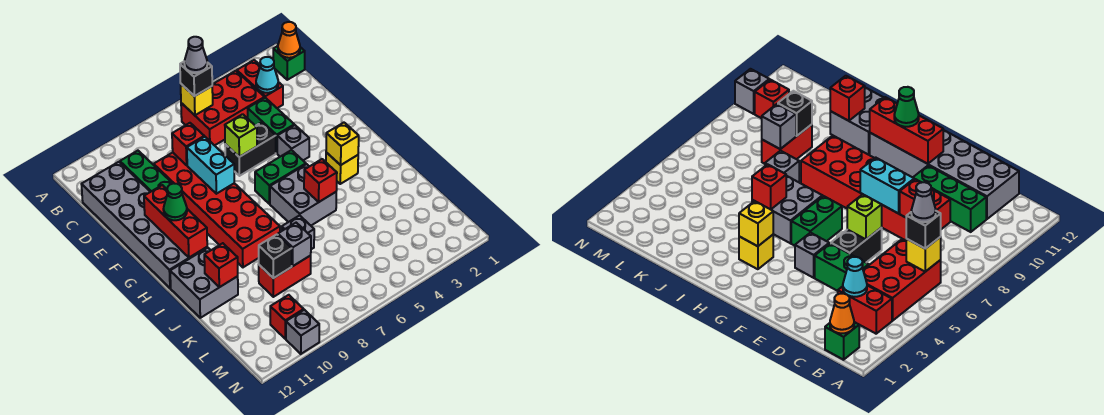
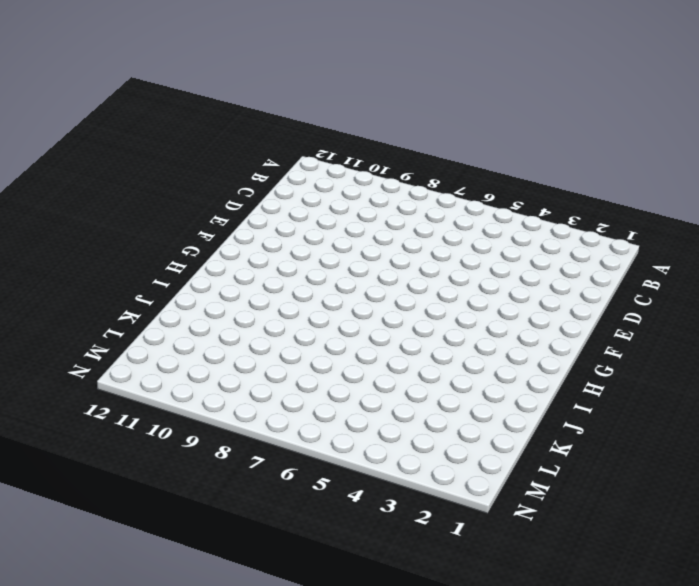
none -> green 1x1 brick [273,46,305,80]
none -> red 1x2 brick [237,60,283,108]
none -> red 2x3 brick [181,71,265,146]
none -> green 1x3 brick [120,151,173,192]

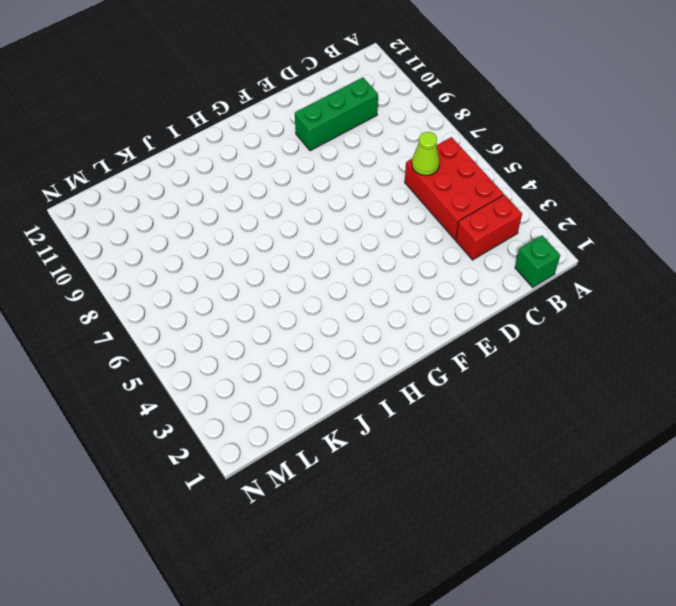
lime 1x1 cone [412,132,440,176] -> none
none -> grey 2x6 brick [81,162,207,288]
none -> green 1x2 brick [248,98,294,153]
none -> red 2x6 brick [154,153,280,267]
none -> black 1x2 brick [225,122,276,176]

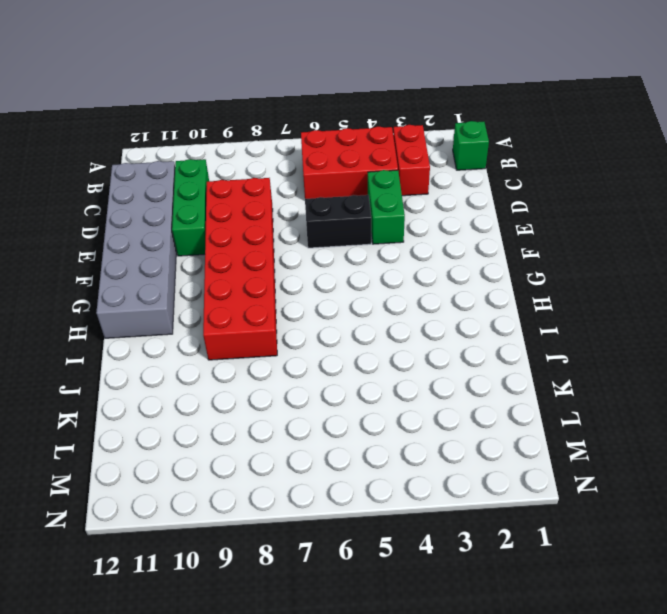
none -> grey 1x1 brick [277,125,309,160]
none -> green 1x2 brick [255,150,306,204]
none -> yellow 1x1 brick [326,152,358,184]
none -> grey 2x2 brick [270,164,336,225]

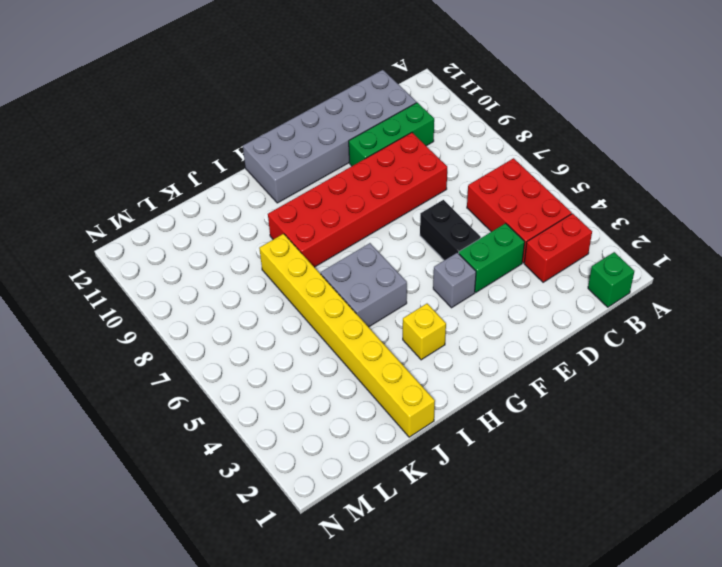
yellow 1x8 brick [259,234,435,437] -> grey 1x1 brick [282,215,314,249]
none -> green 1x2 brick [255,150,306,204]
none -> grey 2x2 brick [170,248,238,318]
none -> red 1x2 brick [259,256,311,297]
none -> red 1x1 brick [270,295,304,339]

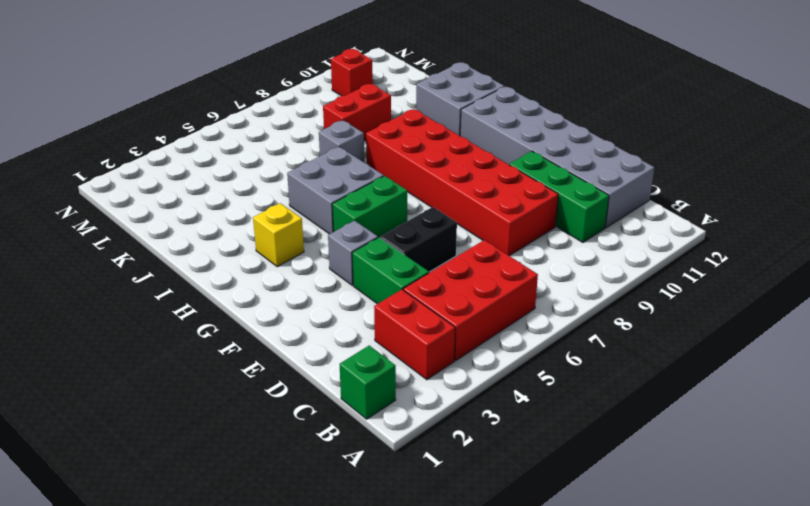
none -> grey 1x1 brick [286,310,319,354]
none -> orange 1x1 cone [278,22,300,58]
none -> yellow 1x1 brick [181,84,213,115]
none -> cyan 1x1 cone [256,57,278,93]

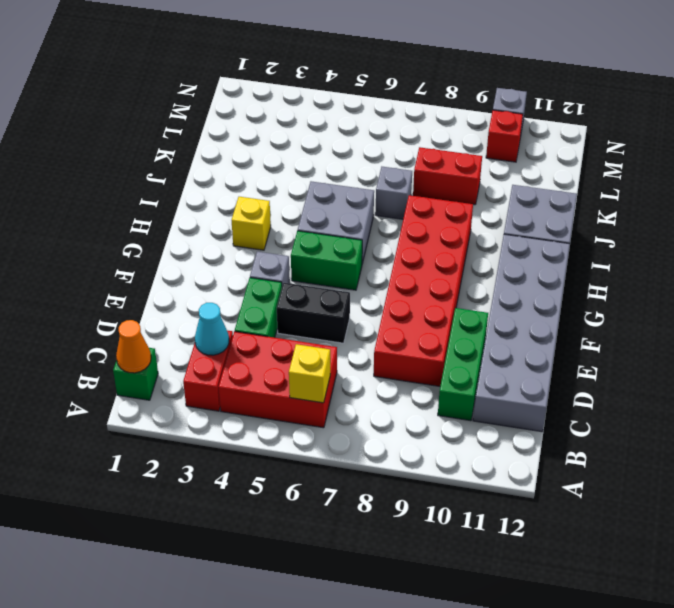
none -> red 1x1 brick [172,123,204,165]
none -> lime 1x1 brick [225,114,257,157]
none -> cyan 1x2 brick [187,137,234,194]
none -> red 1x3 brick [144,185,207,257]

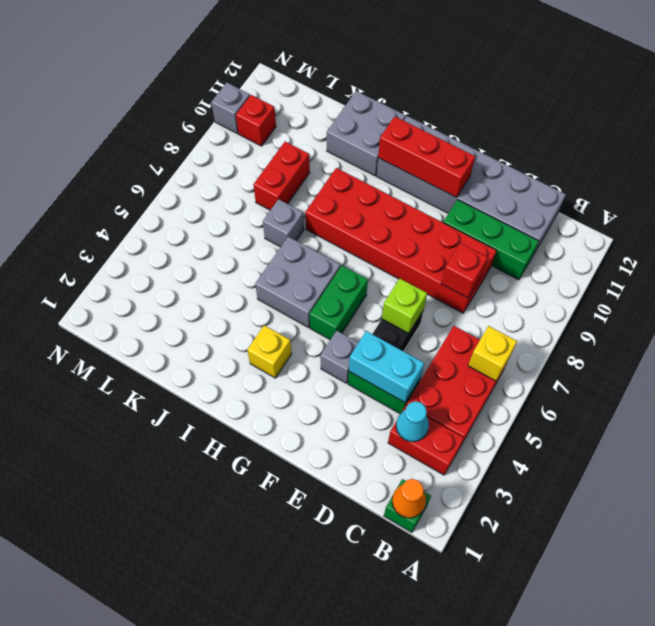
cyan 1x2 brick [349,331,424,403] -> cyan 1x2 brick moved to [187,137,234,194]
none -> yellow 1x1 brick [326,123,359,165]
none -> red 1x1 brick [304,159,337,202]
none -> red 1x1 brick [204,243,238,287]
none -> grey 1x1 brick [278,223,311,266]

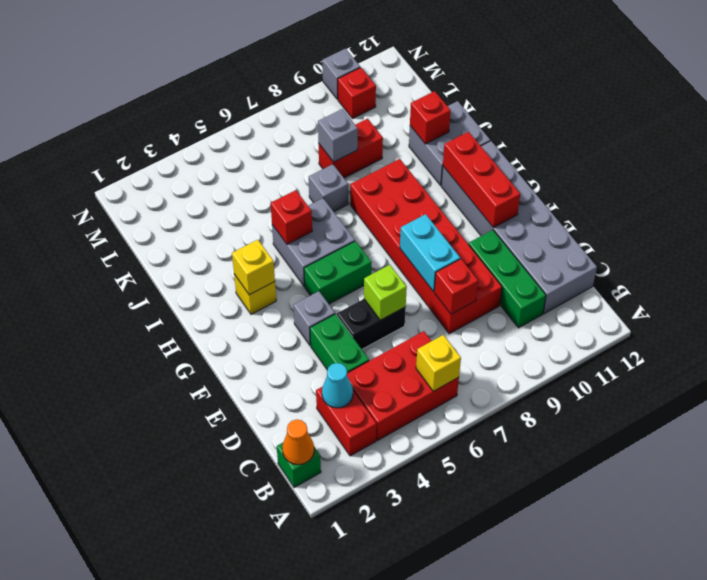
none -> black 1x1 brick [259,234,292,278]
none -> black 1x1 brick [180,62,212,96]
none -> green 1x1 cone [163,183,187,220]
none -> grey 1x1 cone [184,37,207,73]

